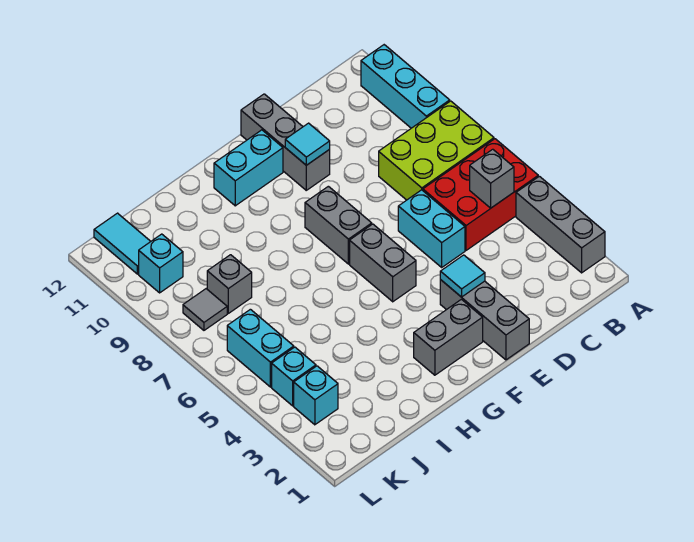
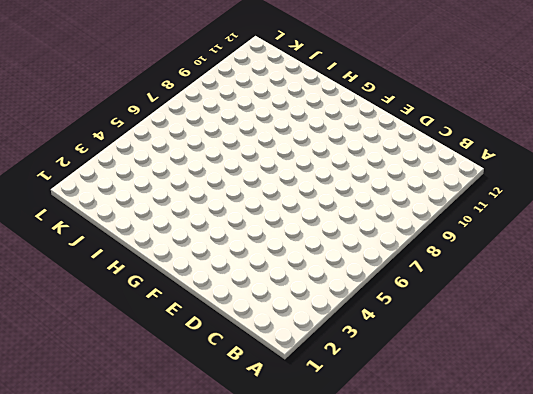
none -> grey 1x3 brick [516,176,605,273]
none -> red 2x3 brick [423,139,538,250]
none -> lime 2x3 brick [379,101,494,200]

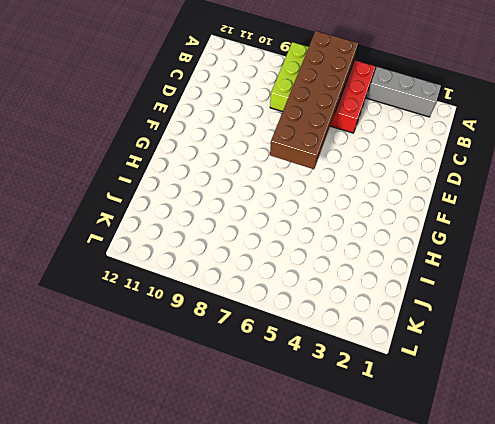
brown 2x6 brick [270,31,358,169] -> none
none -> cyan 1x3 brick [361,45,450,128]
none -> cyan 1x2 brick [398,190,465,267]
none -> grey 1x3 brick [440,280,529,360]

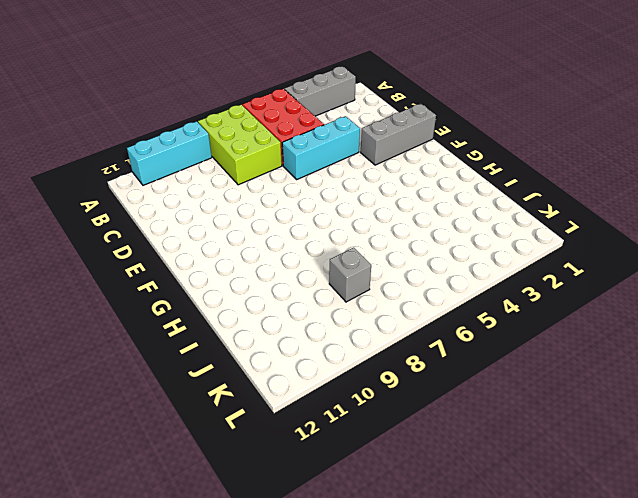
cyan 1x3 brick [282,116,360,179] -> cyan 1x2 brick [398,190,465,267]
none -> grey 1x3 brick [241,94,330,190]
none -> grey 1x2 brick [414,299,483,375]
none -> grey 1x2 brick [350,224,416,302]

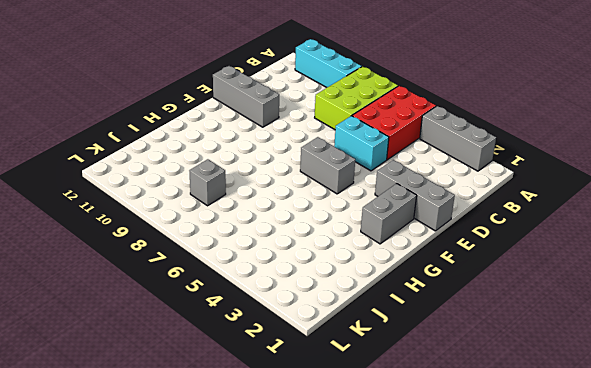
none -> grey 1x2 brick [305,186,372,264]
none -> cyan 1x2 brick [214,130,283,206]
none -> cyan 1x1 brick [294,366,338,425]

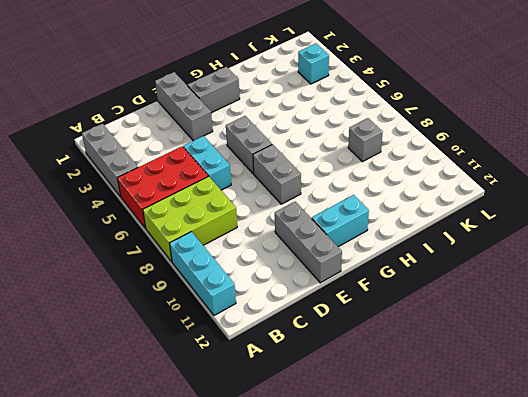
none -> cyan 1x1 brick [272,347,316,406]
none -> cyan 1x2 brick [227,309,294,387]
none -> grey 1x1 tile [183,289,227,330]

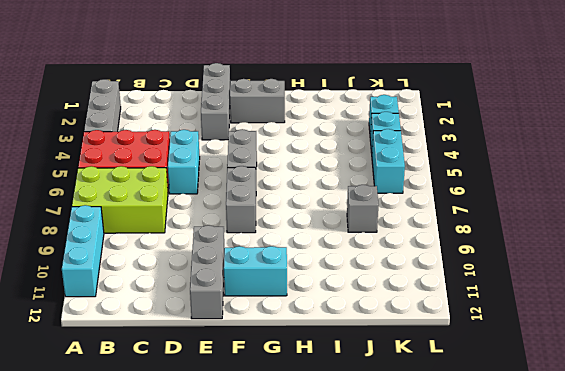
none -> grey 1x1 tile [183,289,227,330]
none -> cyan 1x1 brick [139,234,183,293]
none -> cyan 1x2 tile [94,213,151,274]

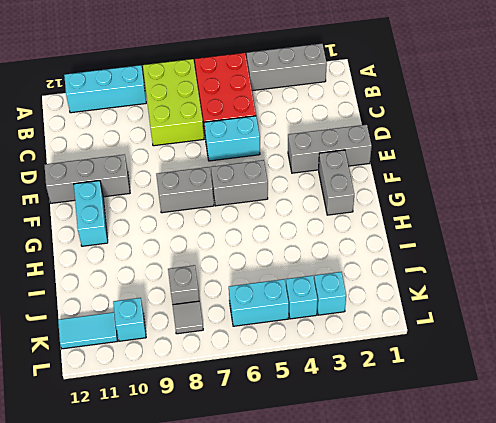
none -> grey 1x1 brick [470,149,514,208]
none -> cyan 1x1 tile [440,255,485,297]
none -> cyan 1x1 tile [285,123,330,165]

